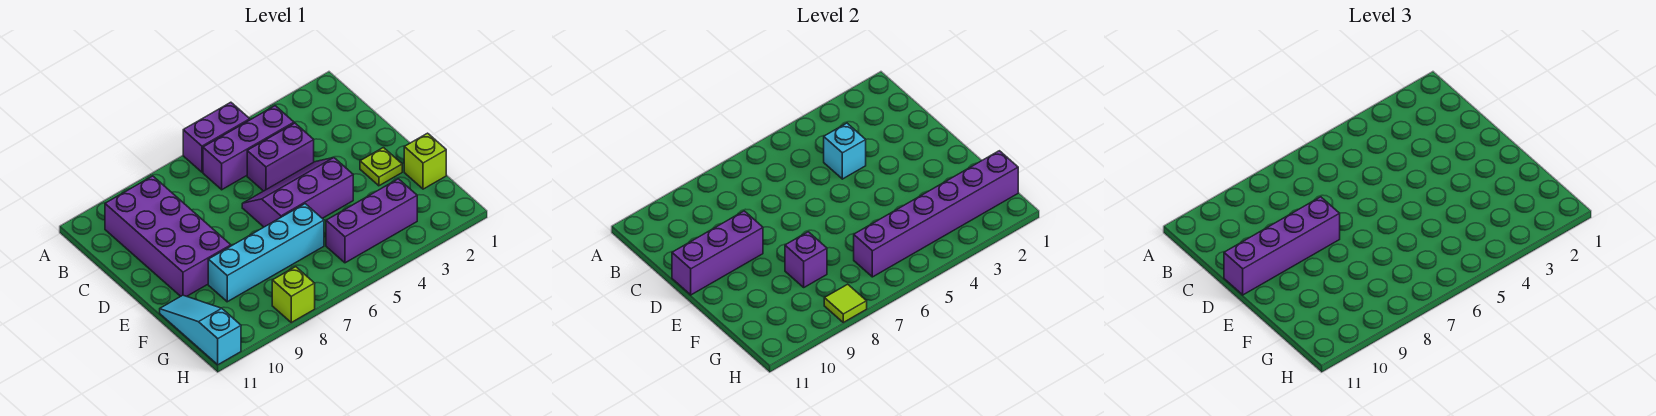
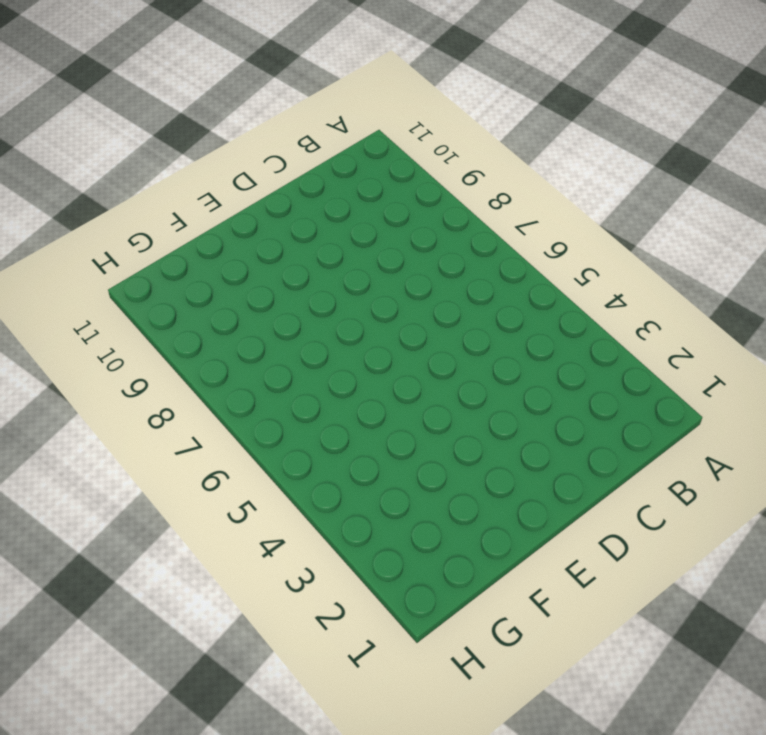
none -> purple 1x2 brick [183,102,250,172]
none -> purple 1x3 brick [203,106,294,190]
none -> purple 2x4 brick [105,176,231,296]

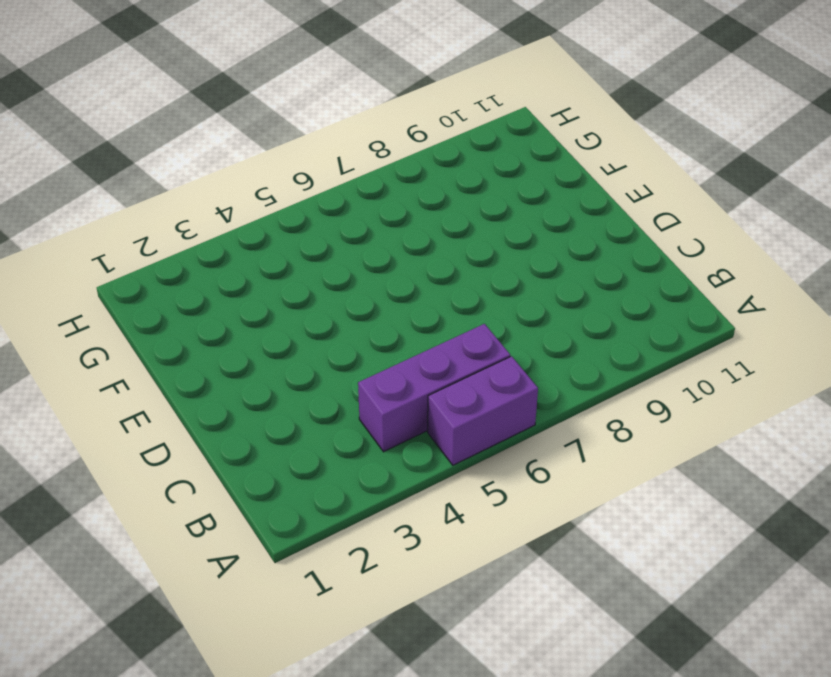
none -> purple 2x4 brick [105,176,231,296]
none -> purple 1x2 brick [247,123,314,191]
none -> purple 2x3 slope [242,158,353,227]

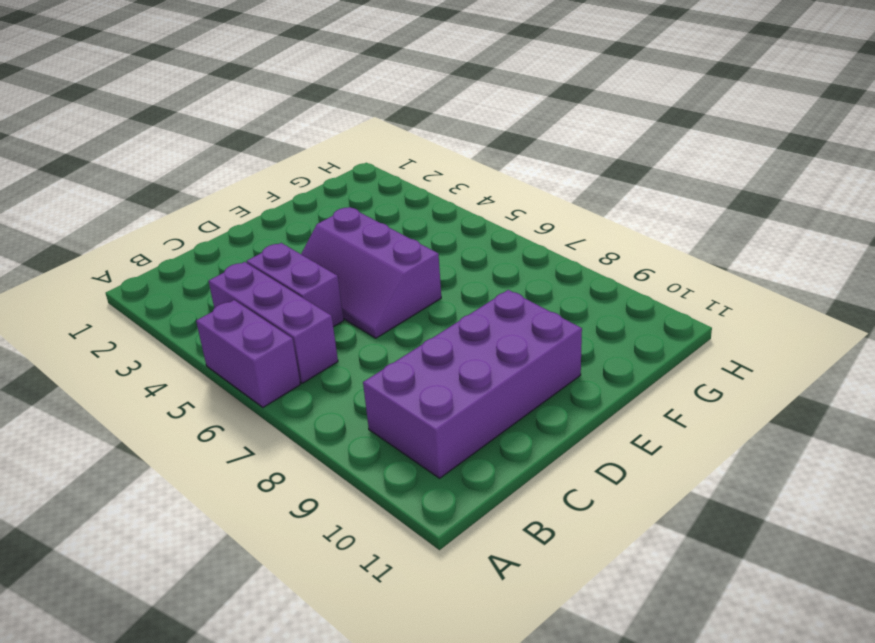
none -> lime 1x1 plate [360,148,402,186]
none -> lime 1x1 brick [404,133,446,189]
none -> cyan 1x4 brick [208,204,324,302]

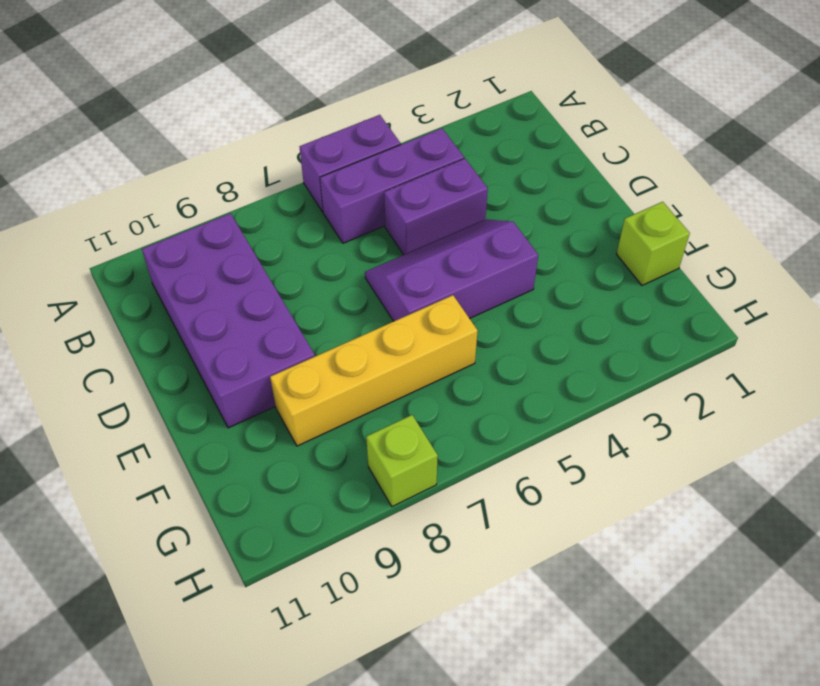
yellow 1x4 brick [270,295,478,446] -> cyan 1x4 brick [208,204,324,302]
none -> lime 1x1 plate [360,148,402,186]
none -> cyan 1x3 slope [160,295,241,365]
none -> purple 1x3 brick [326,179,417,263]

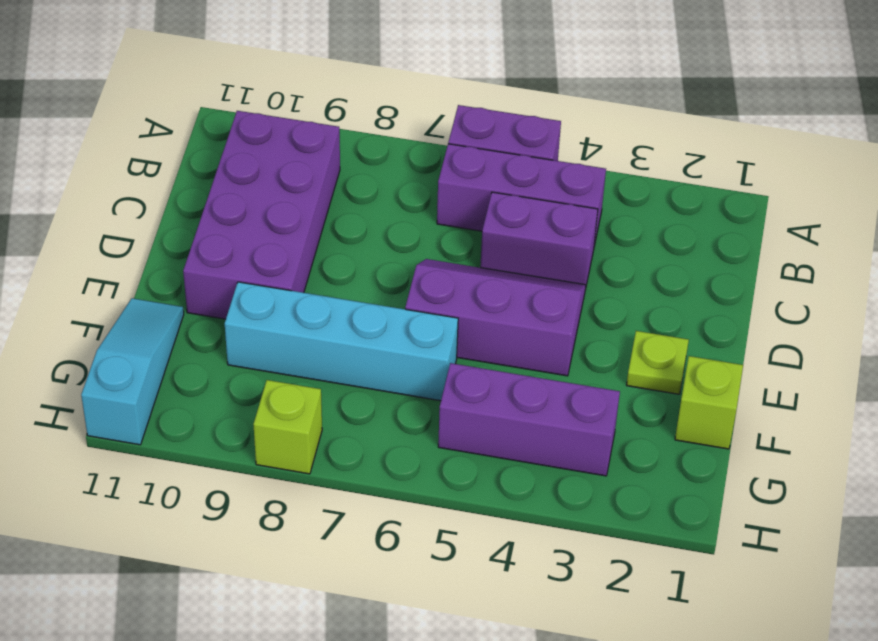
none -> cyan 1x1 brick [824,123,866,179]
none -> purple 1x3 brick [672,211,763,295]
none -> purple 1x1 brick [785,232,827,287]

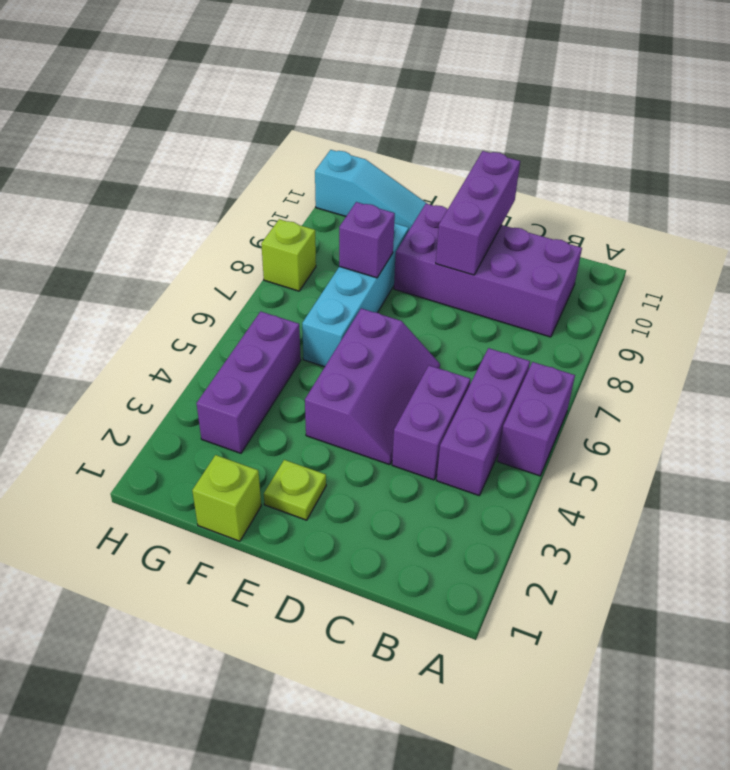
none -> cyan 1x1 brick [824,123,866,179]
none -> purple 1x6 brick [854,151,1018,277]
none -> lime 1x1 tile [824,284,867,322]

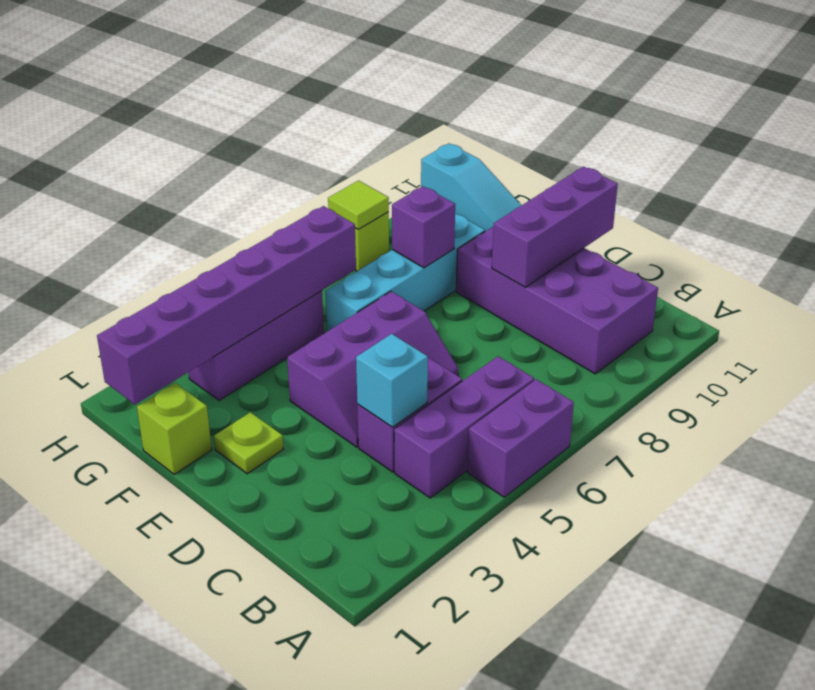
none -> purple 1x4 brick [1224,197,1340,295]

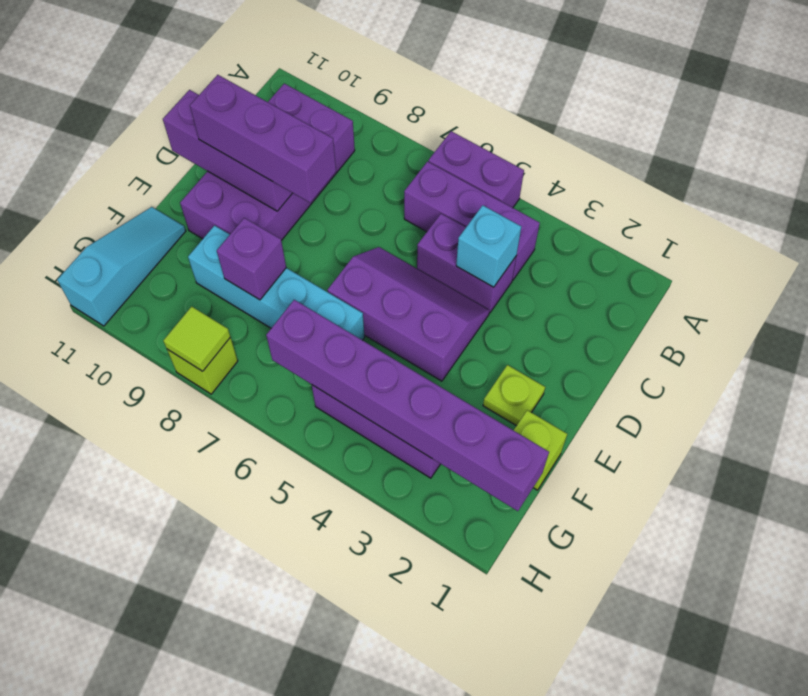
purple 1x3 brick [190,75,336,203] -> purple 1x4 brick [1224,197,1340,295]

